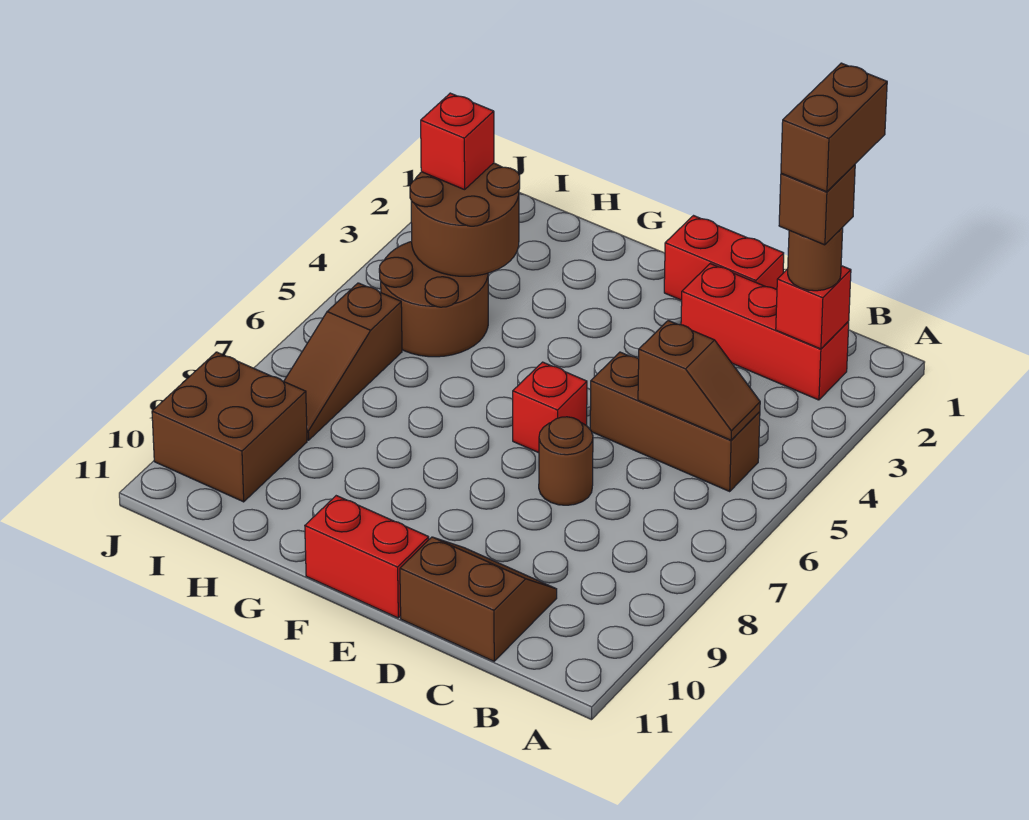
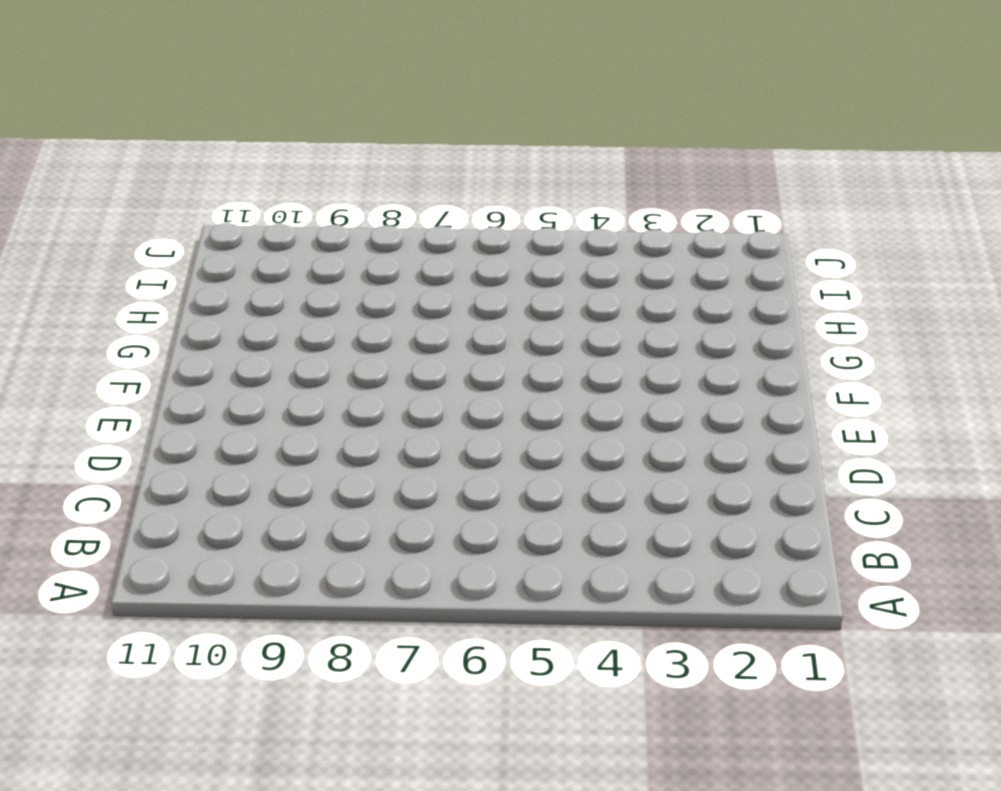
none -> red 1x3 brick [681,264,849,400]
none -> brown 1x3 brick [590,352,760,491]
none -> brown 2x2 slope [400,537,557,661]

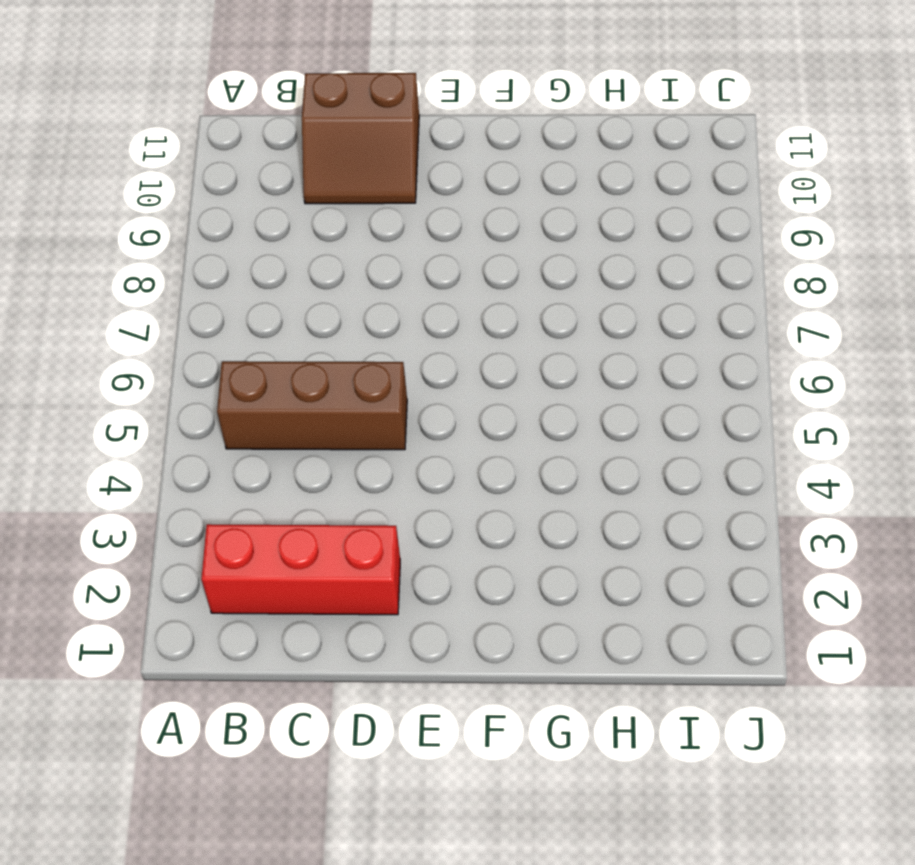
none -> red 1x2 brick [664,216,784,300]
none -> brown 1x1 round brick [539,417,593,505]
none -> red 1x1 brick [513,362,587,453]

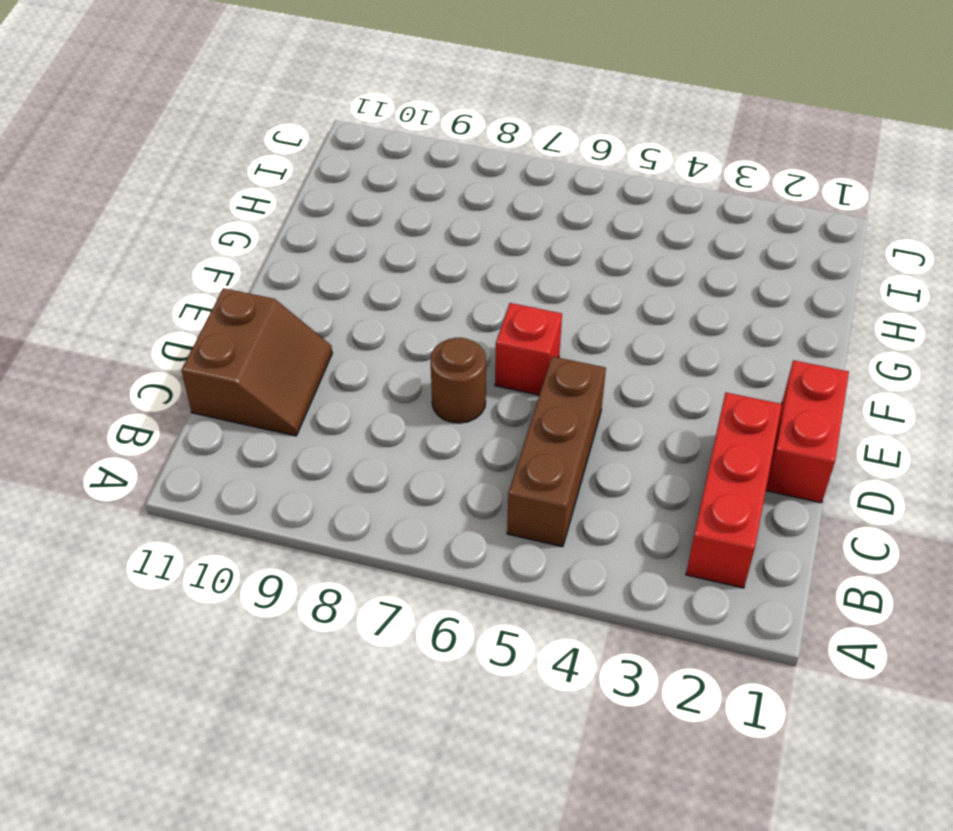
none -> red 1x2 brick [305,496,429,618]
none -> brown 2x2 round brick [379,241,488,357]
none -> brown 1x3 slope [284,283,402,440]

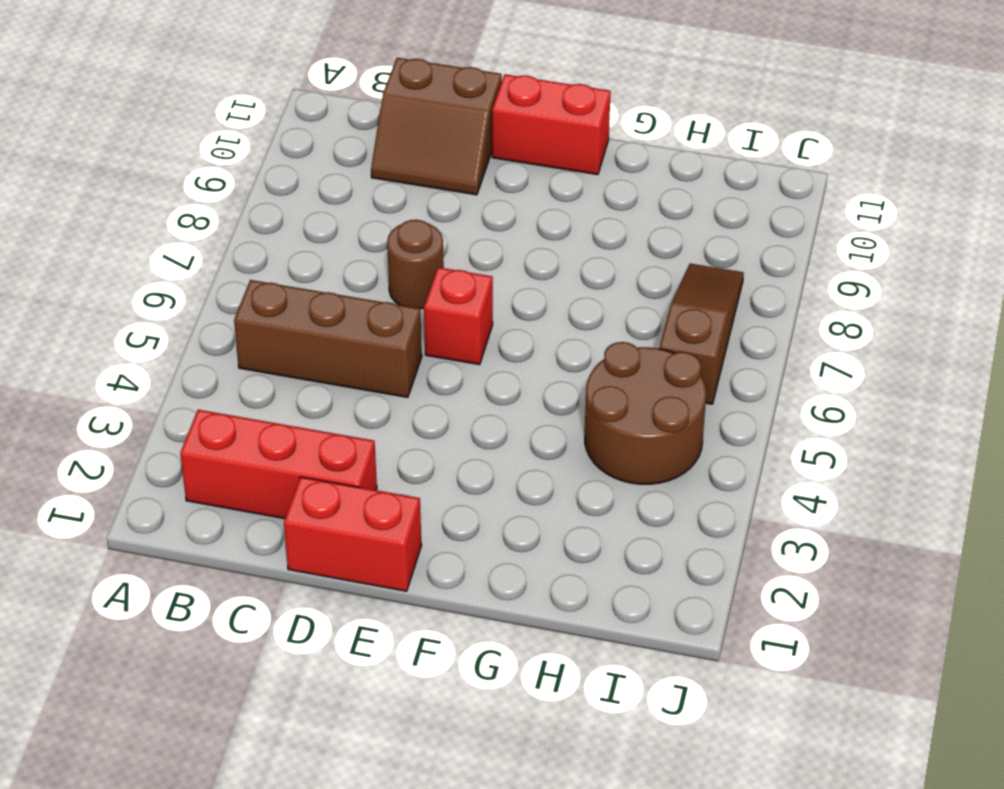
none -> brown 2x2 brick [152,352,307,502]
none -> red 1x1 brick [776,266,851,349]
none -> brown 1x2 slope [638,320,760,440]

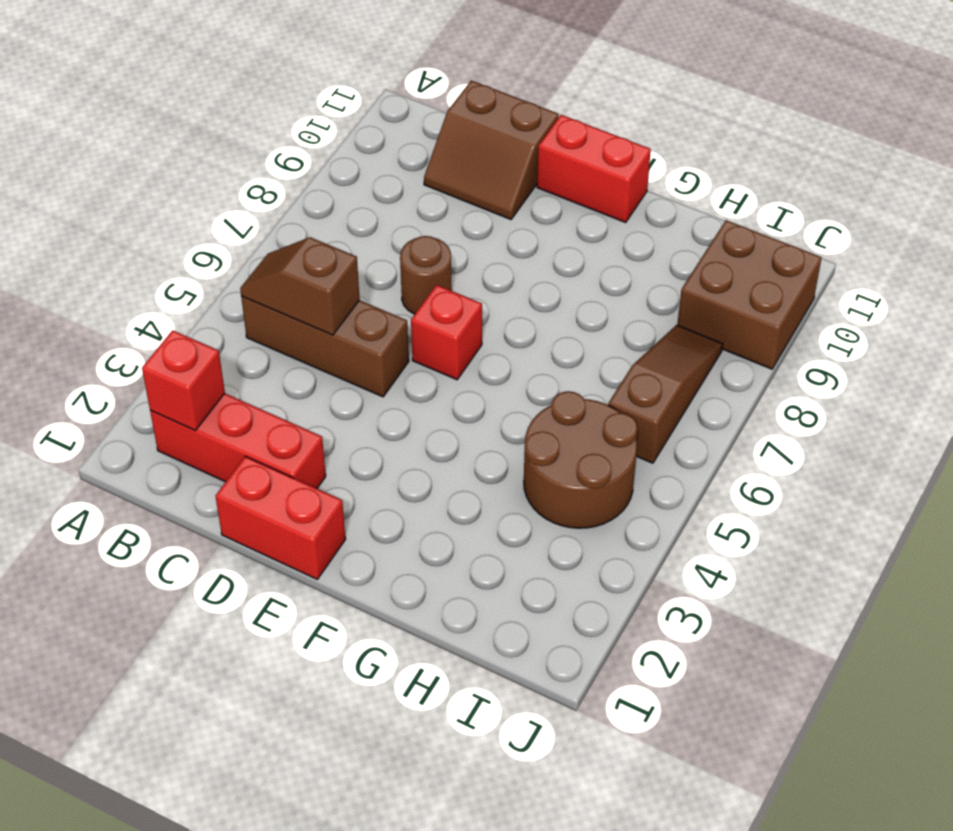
none -> brown 2x2 round brick [410,163,520,276]
none -> brown 1x1 round brick [788,227,843,291]
none -> red 1x1 brick [421,93,494,190]

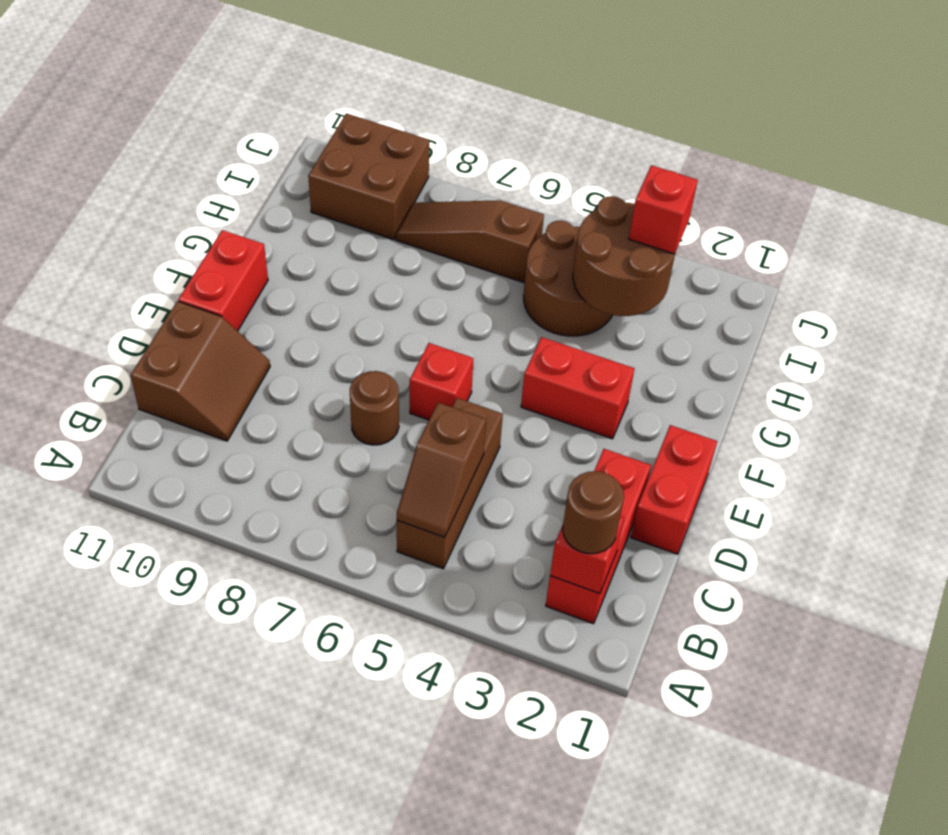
red 1x2 brick [521,337,635,439] -> none
none -> brown 1x1 brick [779,165,855,245]
none -> brown 1x2 brick [781,63,887,192]

